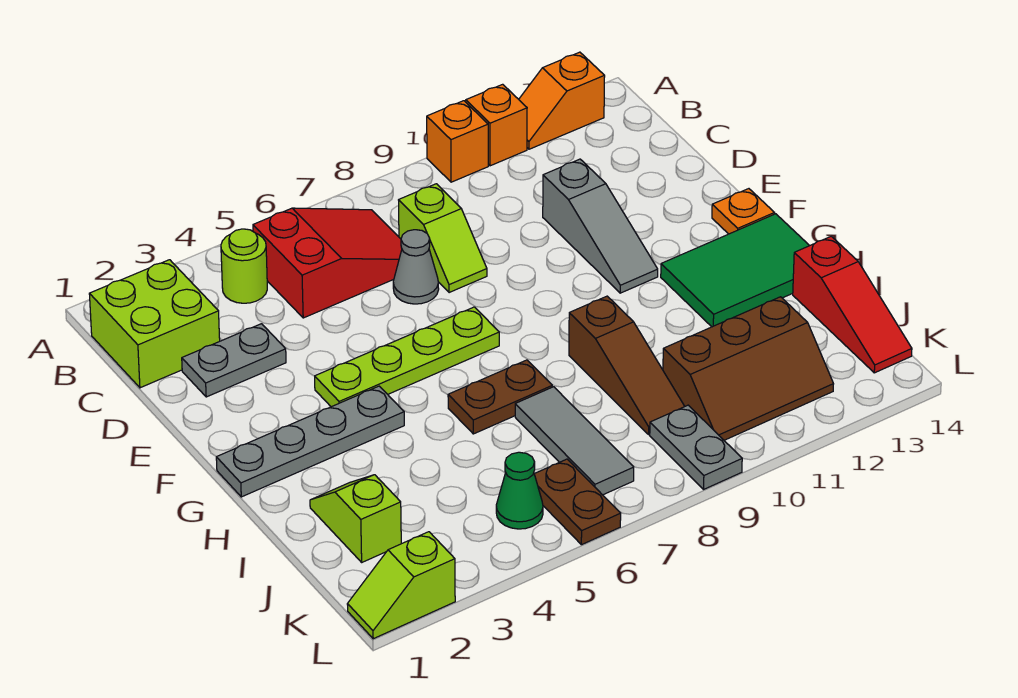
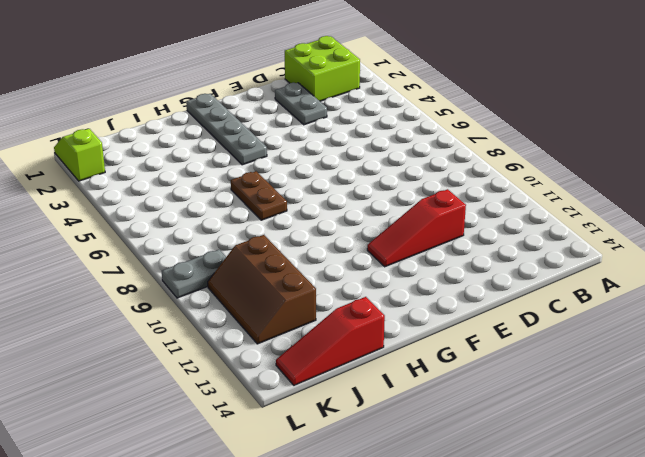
red 1x3 slope [367,189,466,267] -> grey 1x3 slope [543,159,658,293]
none -> orange 1x1 brick [427,101,488,182]
none -> orange 1x1 brick [466,84,527,166]
none -> orange 1x2 slope [519,52,605,149]

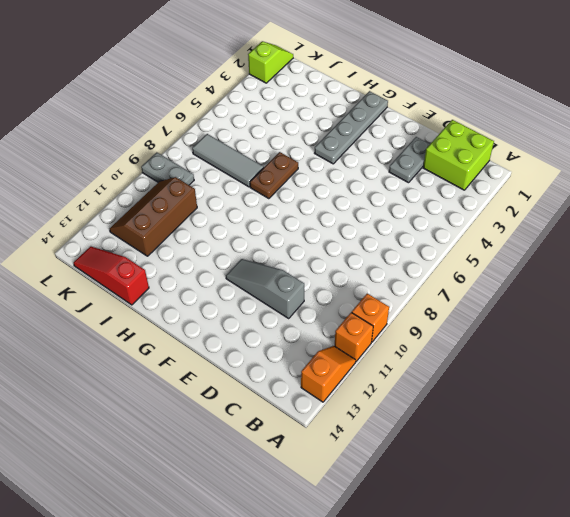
none -> lime 1x1 round brick [221,229,267,303]
none -> red 2x3 slope [253,208,402,318]
none -> lime 1x2 slope [399,184,487,293]

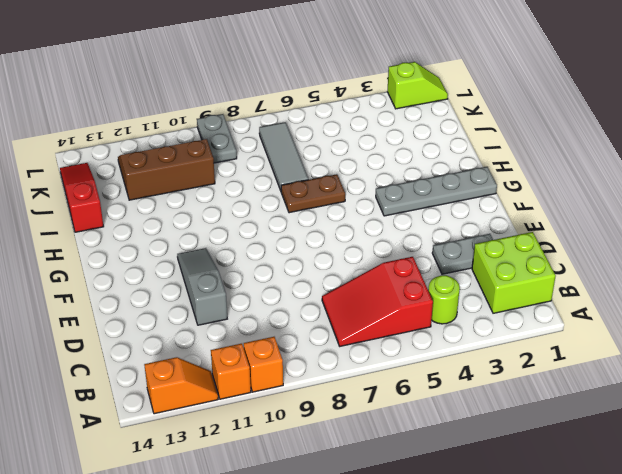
none -> lime 1x2 slope [399,184,487,293]
none -> grey 1x1 cone [393,230,439,304]
none -> lime 1x4 plate [315,307,499,407]

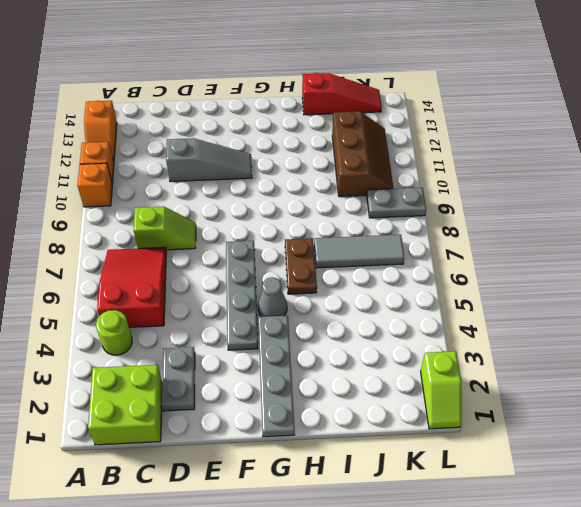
grey 1x4 plate [226,241,258,350] -> lime 1x4 plate [315,307,499,407]
grey 1x1 cone [258,277,287,317] -> grey 1x1 cone moved to [393,230,439,304]
none -> orange 1x1 plate [712,189,774,234]
none -> green 2x3 tile [661,214,809,327]
none -> brown 1x3 slope [569,296,685,435]

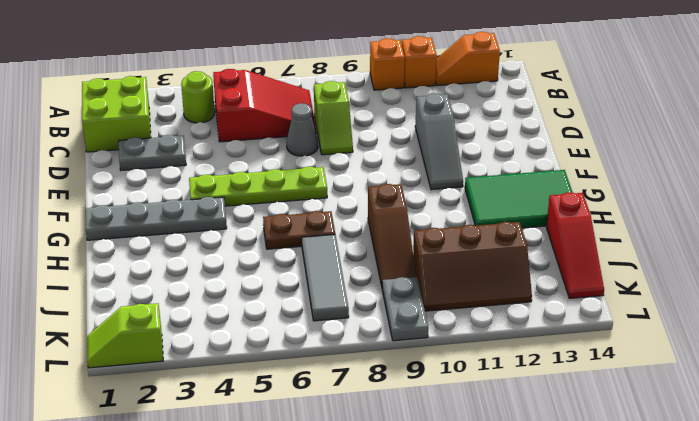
none -> orange 1x1 plate [712,189,774,234]
none -> lime 1x2 slope [310,475,401,562]
none -> green 1x1 cone [496,452,543,529]

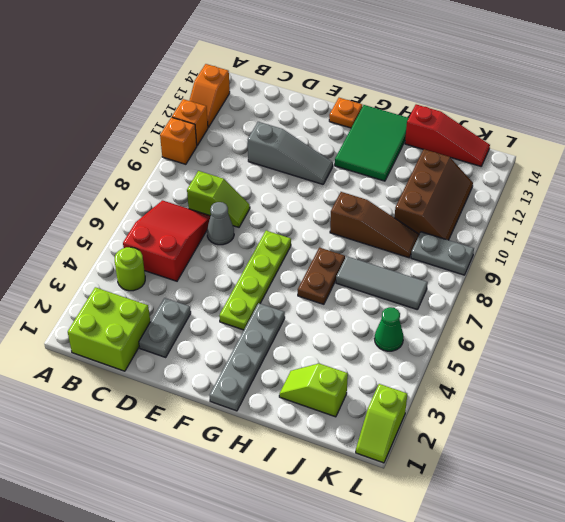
none -> brown 1x2 plate [535,459,621,545]

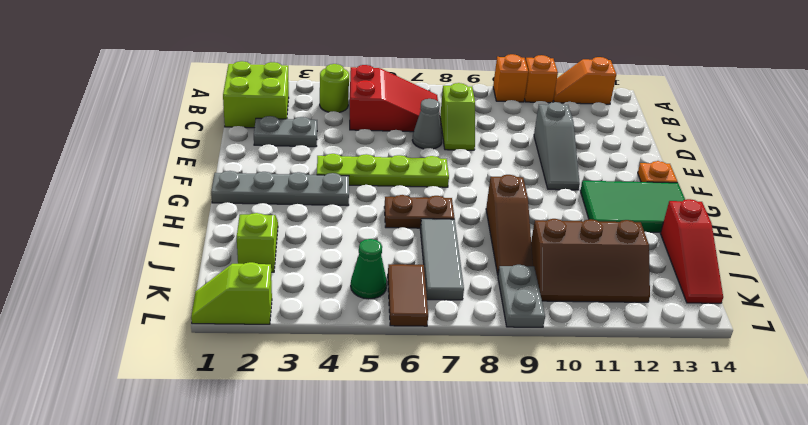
brown 1x2 tile [388,264,428,326] -> brown 1x2 plate [535,459,621,545]

